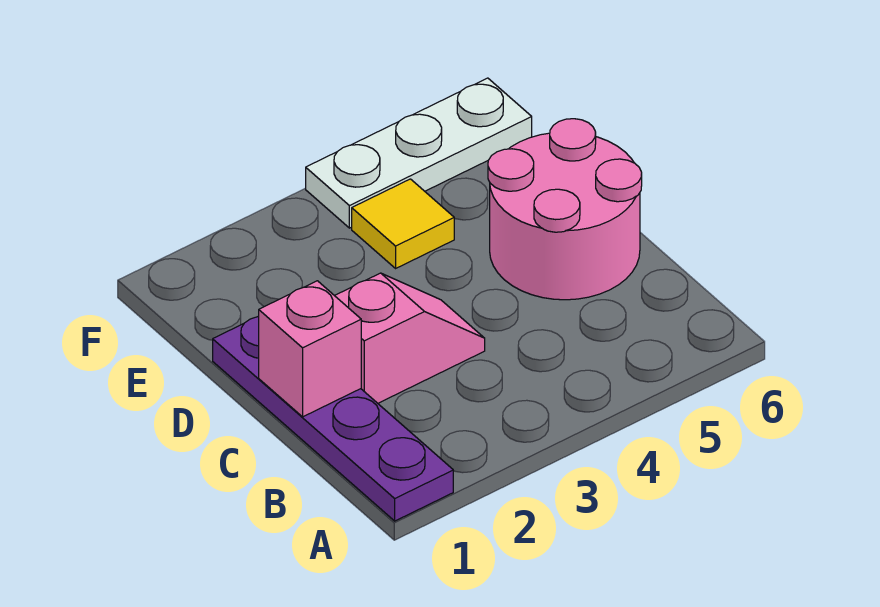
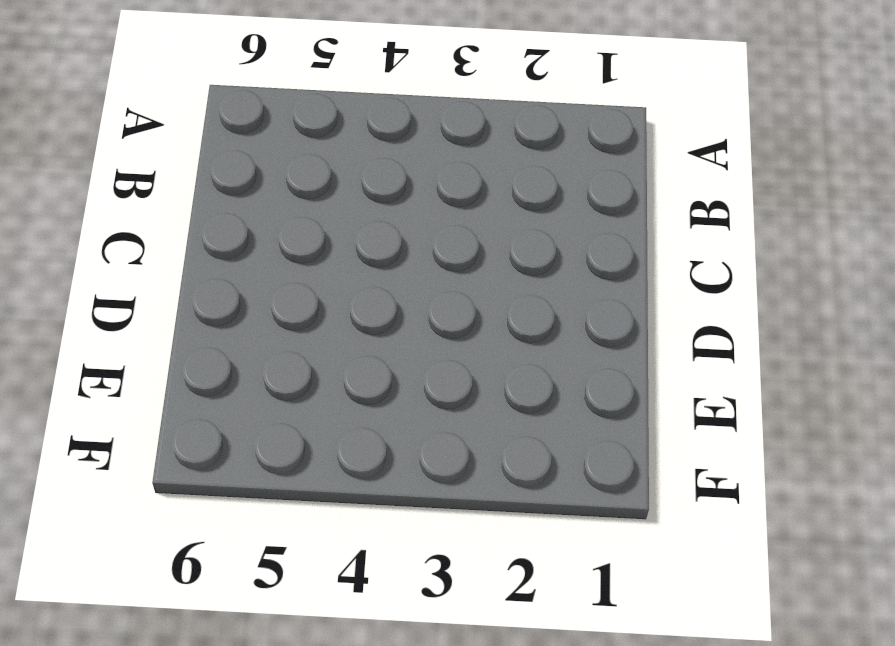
none -> purple 1x4 plate [213,317,453,521]
none -> pink 1x2 slope [335,273,485,403]

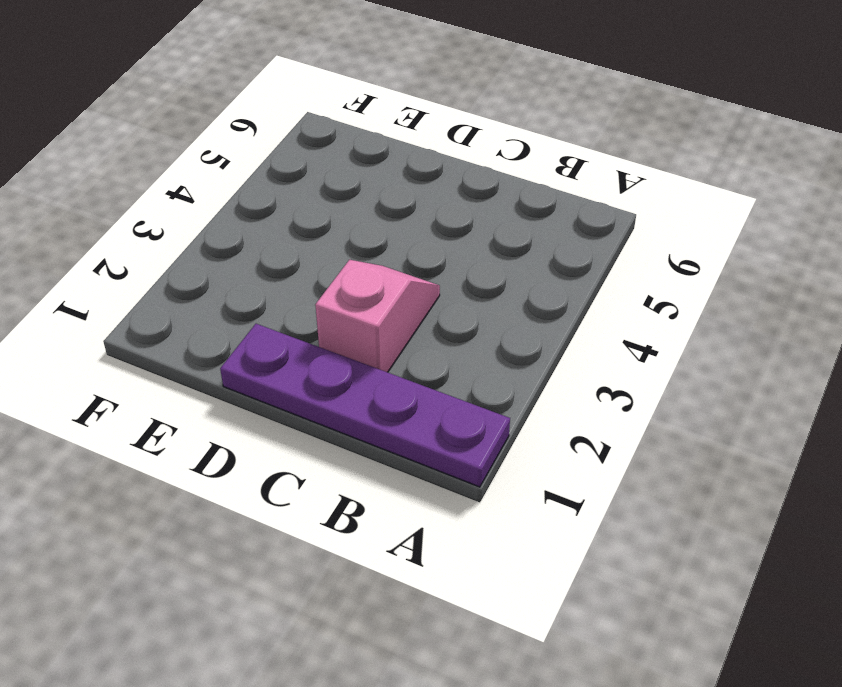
none -> pink 2x2 round brick [488,119,642,300]
none -> yellow 1x1 tile [352,179,454,268]

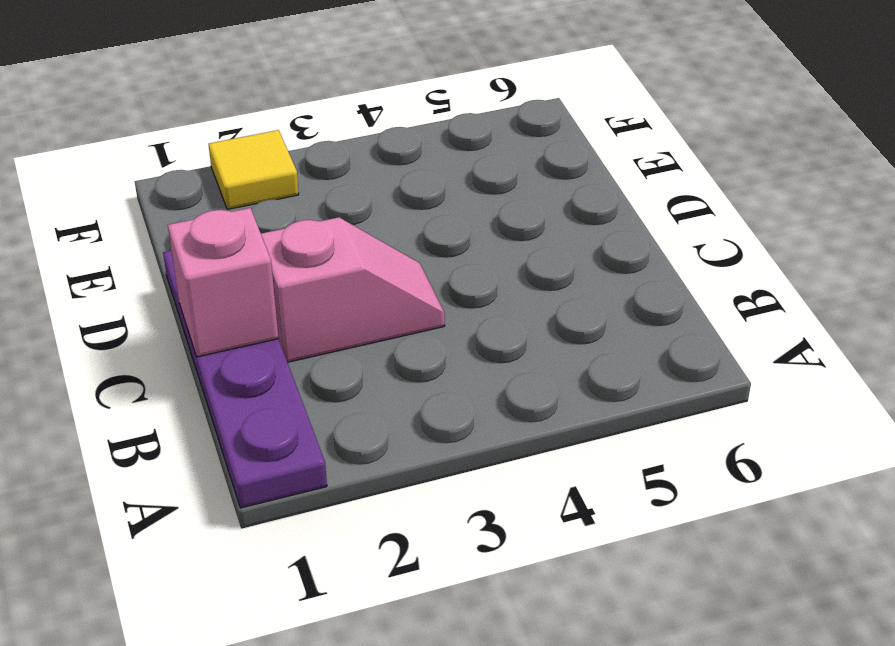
yellow 1x1 tile [208,130,299,209] -> yellow 1x1 tile moved to [352,179,454,268]
none -> pink 2x2 round brick [488,119,642,300]
none -> white 1x3 plate [306,78,532,228]

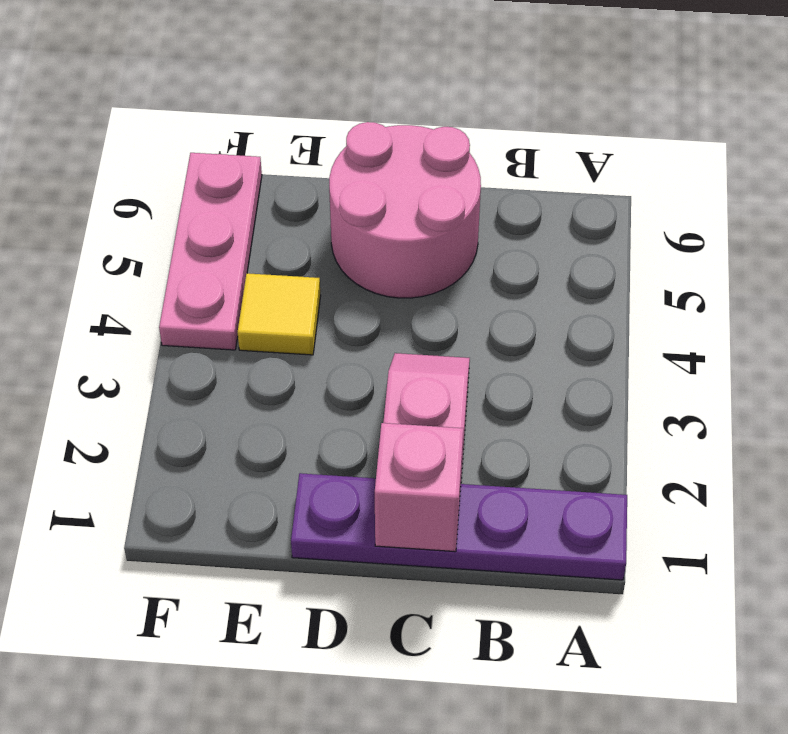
pink 1x3 plate [159,153,262,350] -> white 1x3 plate [306,78,532,228]

